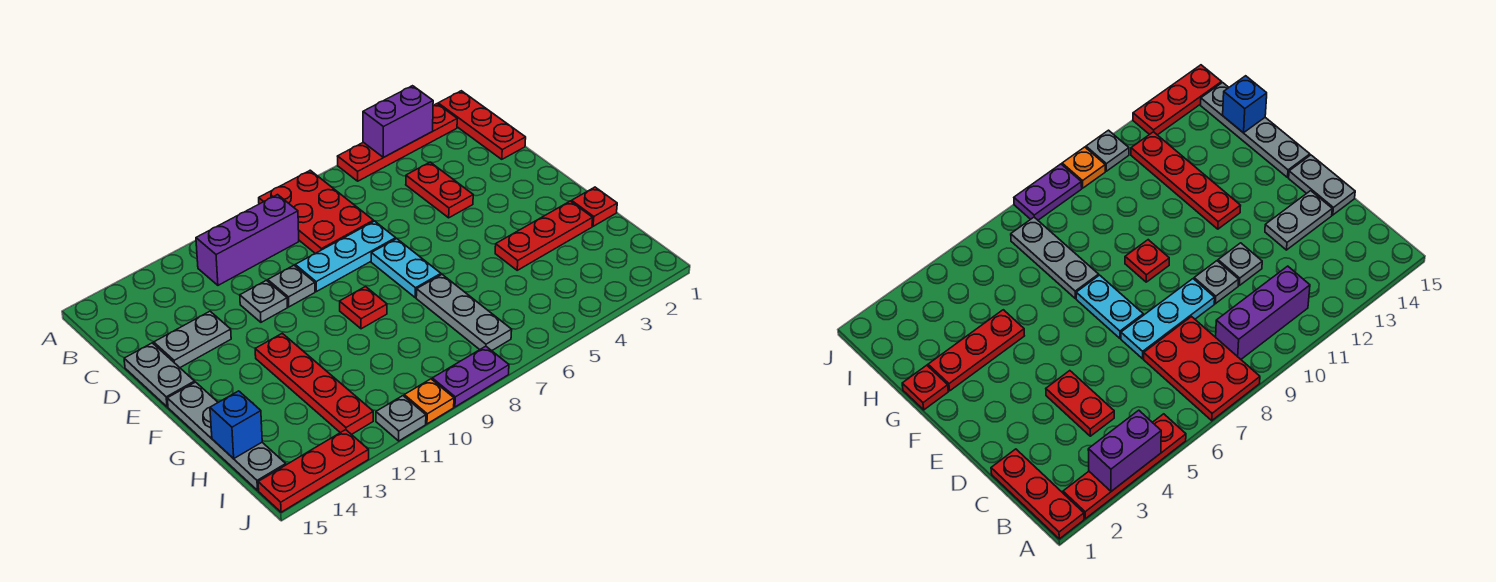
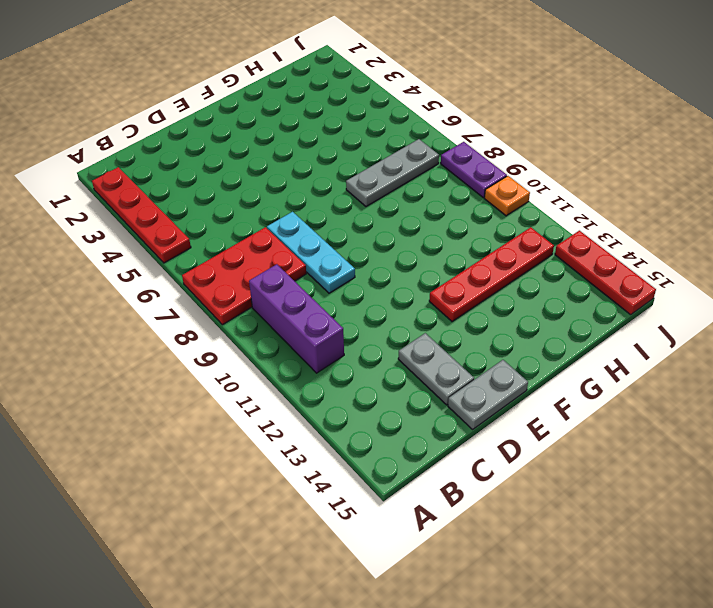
none -> red 1x3 plate [438,91,526,159]
none -> red 1x2 plate [406,162,473,218]
none -> grey 1x1 plate [268,265,315,307]

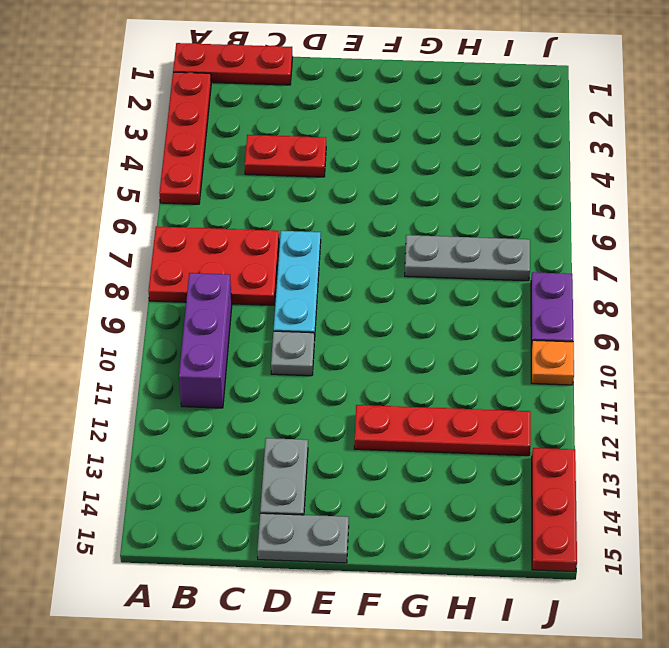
none -> grey 1x1 plate [240,280,288,322]
none -> cyan 1x2 plate [371,239,441,298]
none -> red 1x1 plate [340,287,387,329]

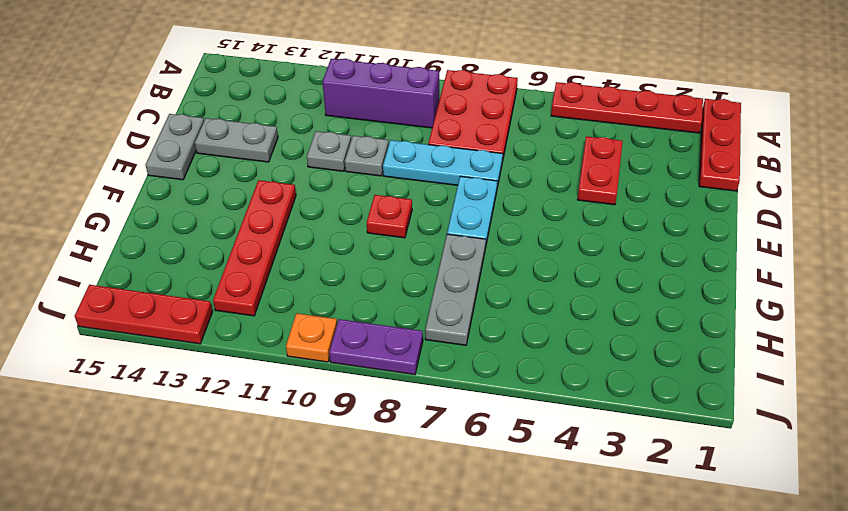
none -> grey 1x4 plate [167,382,286,490]
none -> red 1x1 plate [571,187,617,226]
none -> red 1x3 plate [495,201,593,270]

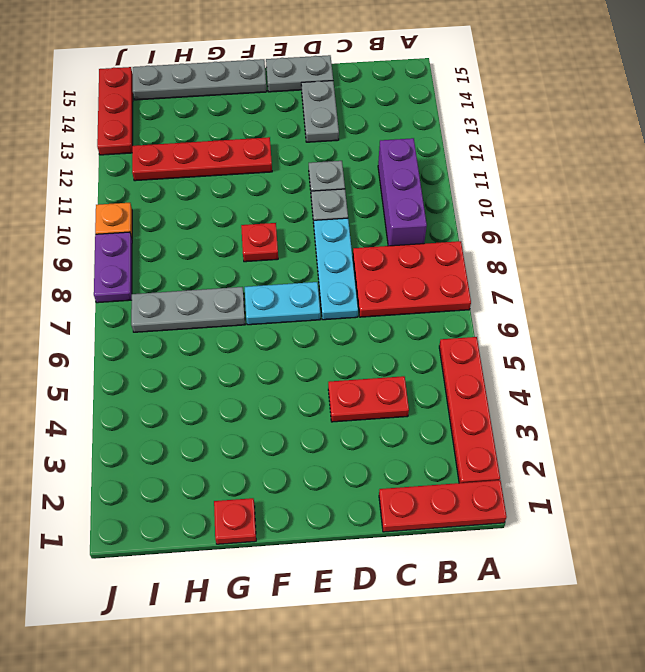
none -> red 1x3 plate [495,201,593,270]
none -> grey 1x1 plate [376,396,426,441]
none -> purple 1x2 brick [363,86,433,157]

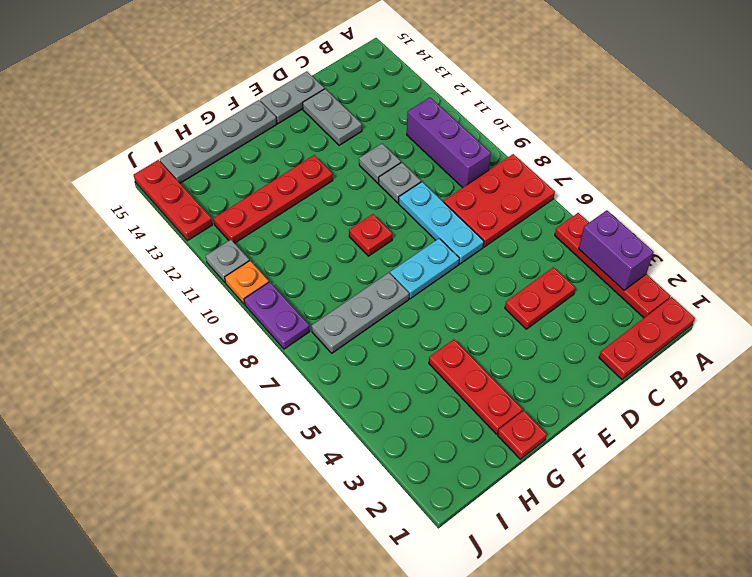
none -> blue 1x1 brick [210,391,262,459]

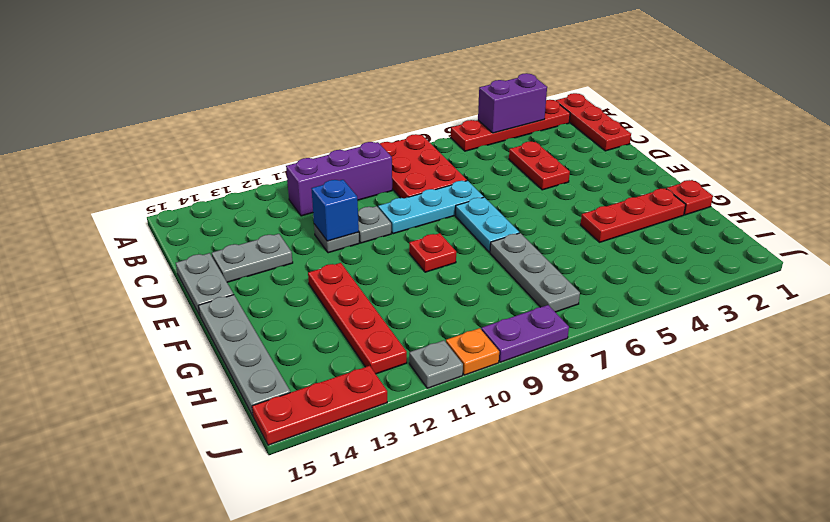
blue 1x1 brick [311,180,359,241] -> blue 1x1 brick moved to [210,391,262,459]

